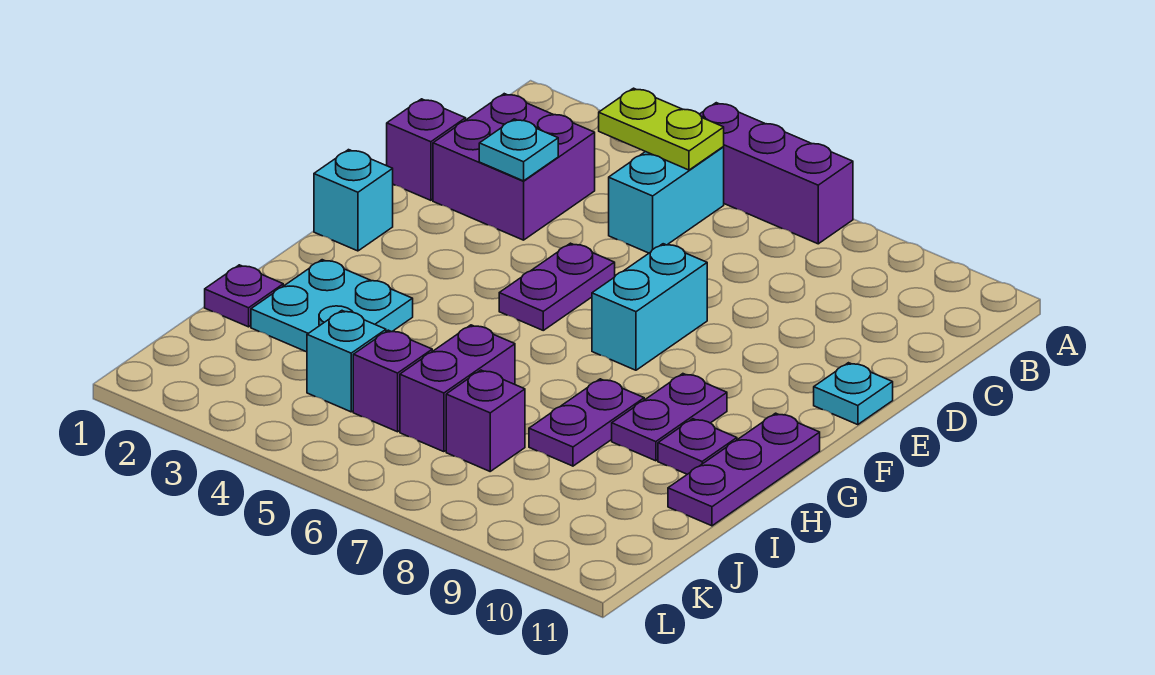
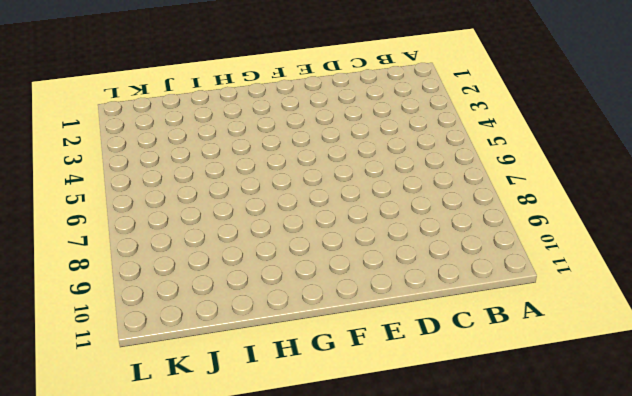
none -> purple 1x3 brick [700,103,853,244]
none -> cyan 1x2 brick [609,147,724,253]
none -> purple 2x2 brick [433,94,595,240]

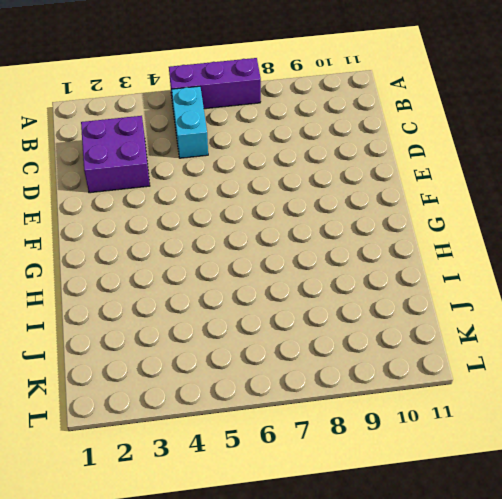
none -> purple 1x1 brick [387,99,466,200]
none -> purple 1x2 plate [499,243,615,330]
none -> cyan 1x2 brick [592,244,707,370]

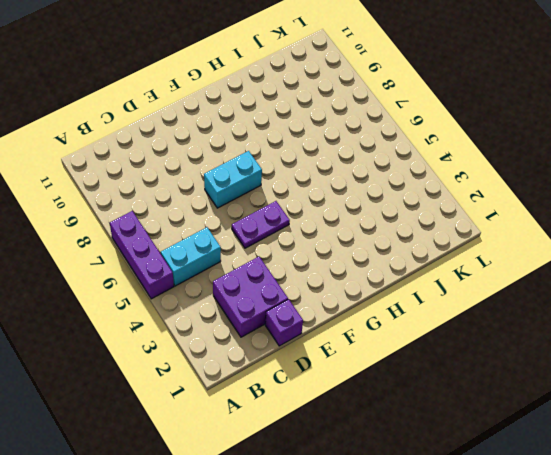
none -> cyan 1x1 plate [814,363,893,425]
none -> cyan 1x1 brick [314,150,393,251]
none -> purple 1x2 plate [612,374,727,461]

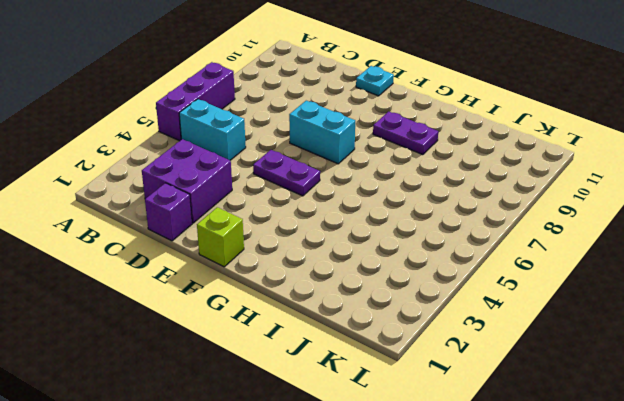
lime 1x1 brick [197,207,244,267] -> cyan 1x1 brick [314,150,393,251]
none -> purple 1x3 plate [668,413,820,526]
none -> cyan 2x2 plate [251,260,413,352]
none -> purple 1x2 plate [529,379,644,466]

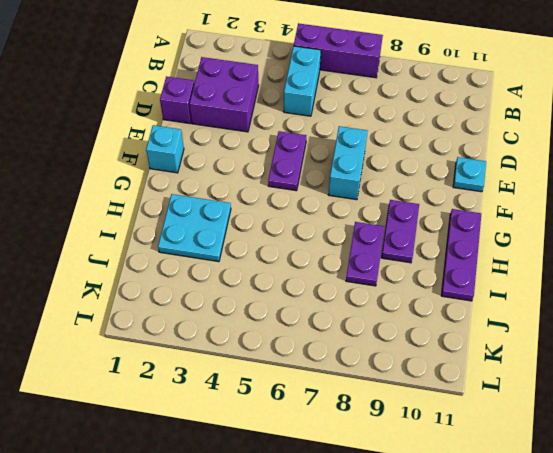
none -> purple 1x1 plate [658,419,737,474]
none -> purple 1x1 plate [205,265,283,327]
none -> purple 1x2 brick [400,325,515,452]

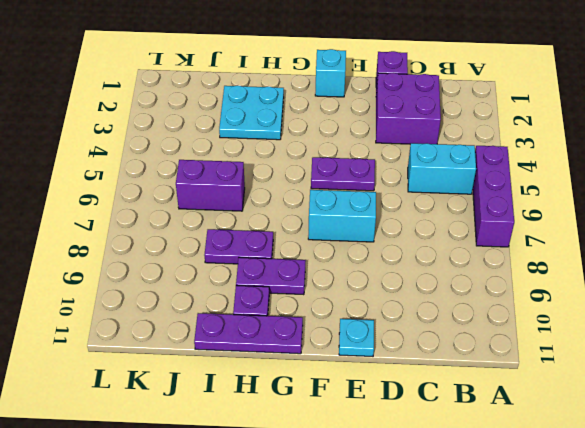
none -> purple 1x1 plate [205,265,283,327]
none -> cyan 1x1 brick [307,311,386,412]
none -> purple 1x1 brick [353,330,432,432]

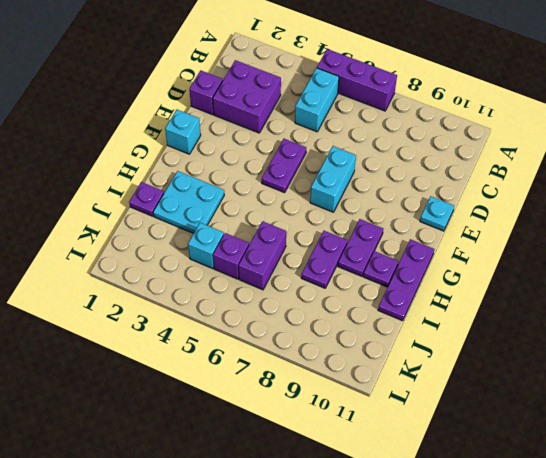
none -> purple 1x1 brick [446,370,525,471]
none -> lime 1x2 plate [599,88,724,170]
none -> cyan 1x1 plate [479,119,558,181]

